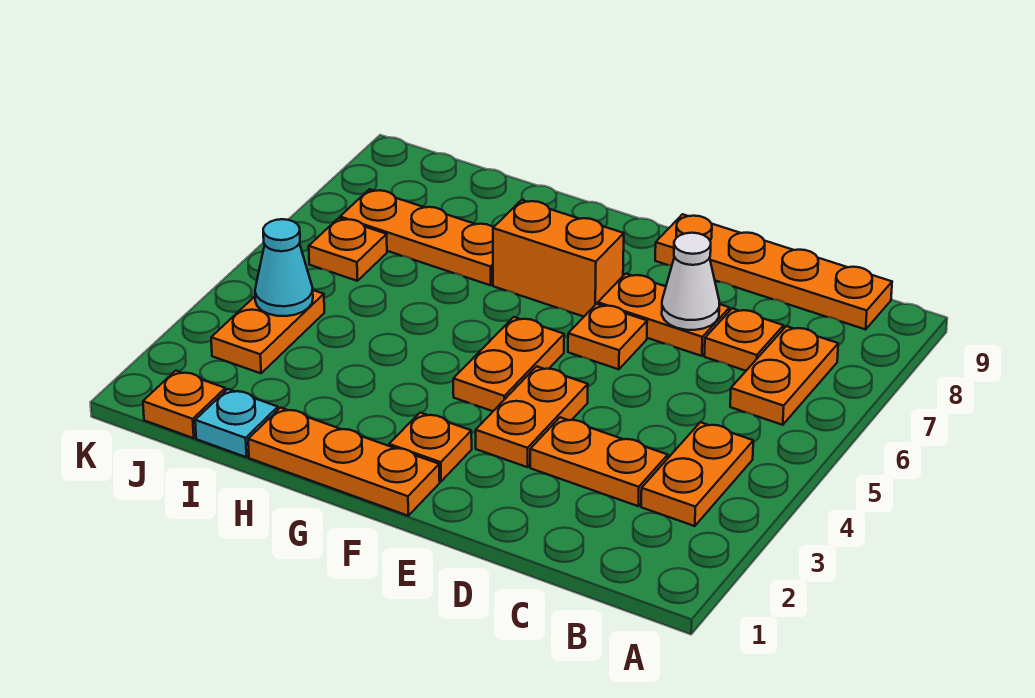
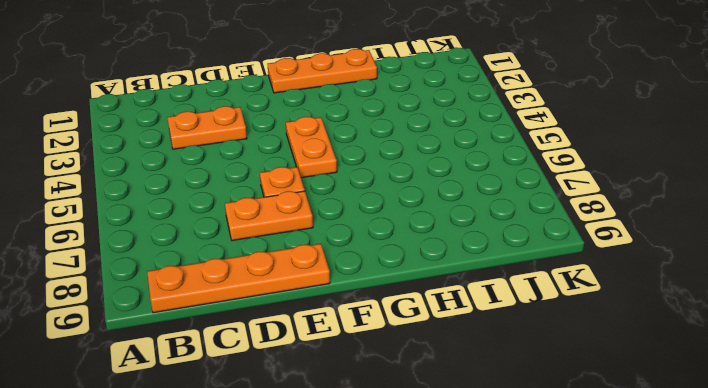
none -> orange 1x2 plate [641,422,753,526]
none -> orange 1x2 plate [730,326,838,425]
none -> orange 1x1 plate [704,308,784,371]

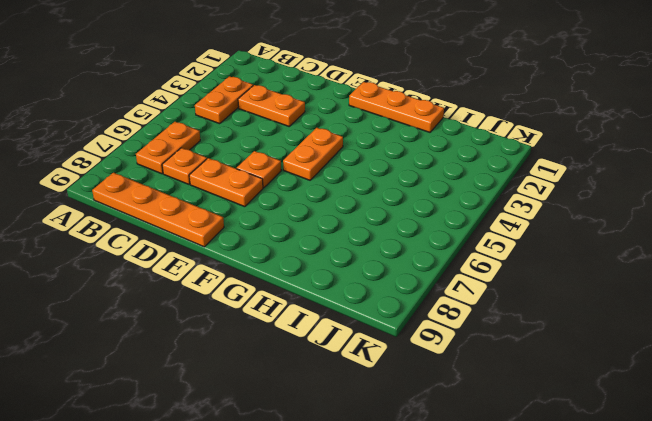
none -> orange 1x2 plate [476,366,588,467]
none -> orange 1x1 plate [389,413,472,482]
none -> orange 1x2 brick [493,200,624,317]

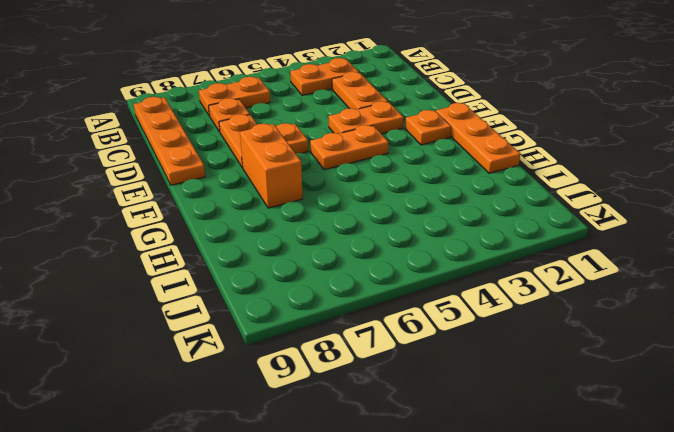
none -> orange 1x3 plate [340,189,493,285]
none -> cyan 1x1 plate [195,389,278,457]
none -> orange 1x1 plate [143,371,225,438]

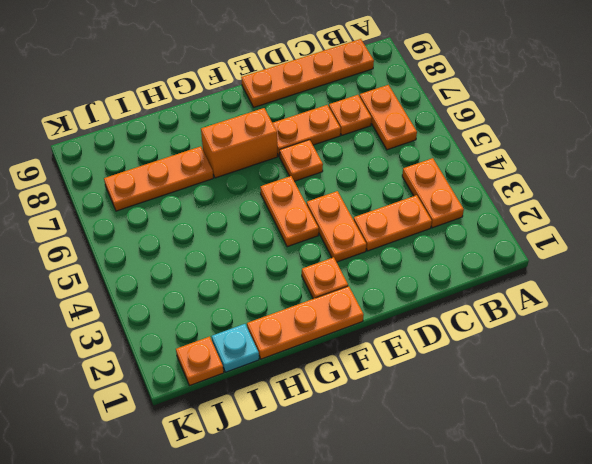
none -> orange 1x2 plate [211,290,324,373]
none -> orange 1x1 plate [309,218,387,281]
none -> white 1x1 cone [662,233,719,330]

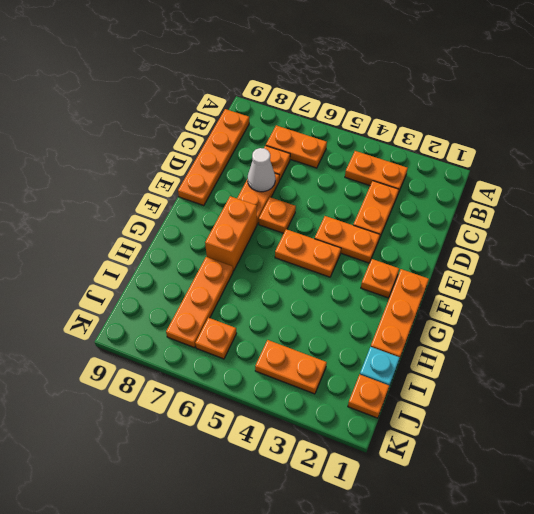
none -> cyan 1x1 cone [255,219,313,316]

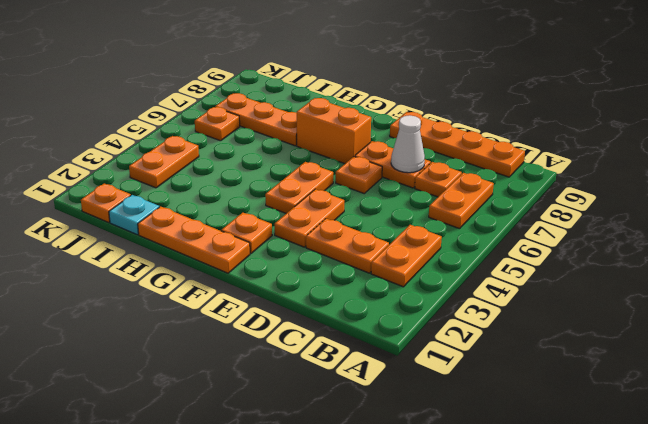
none -> cyan 1x1 cone [255,219,313,316]

